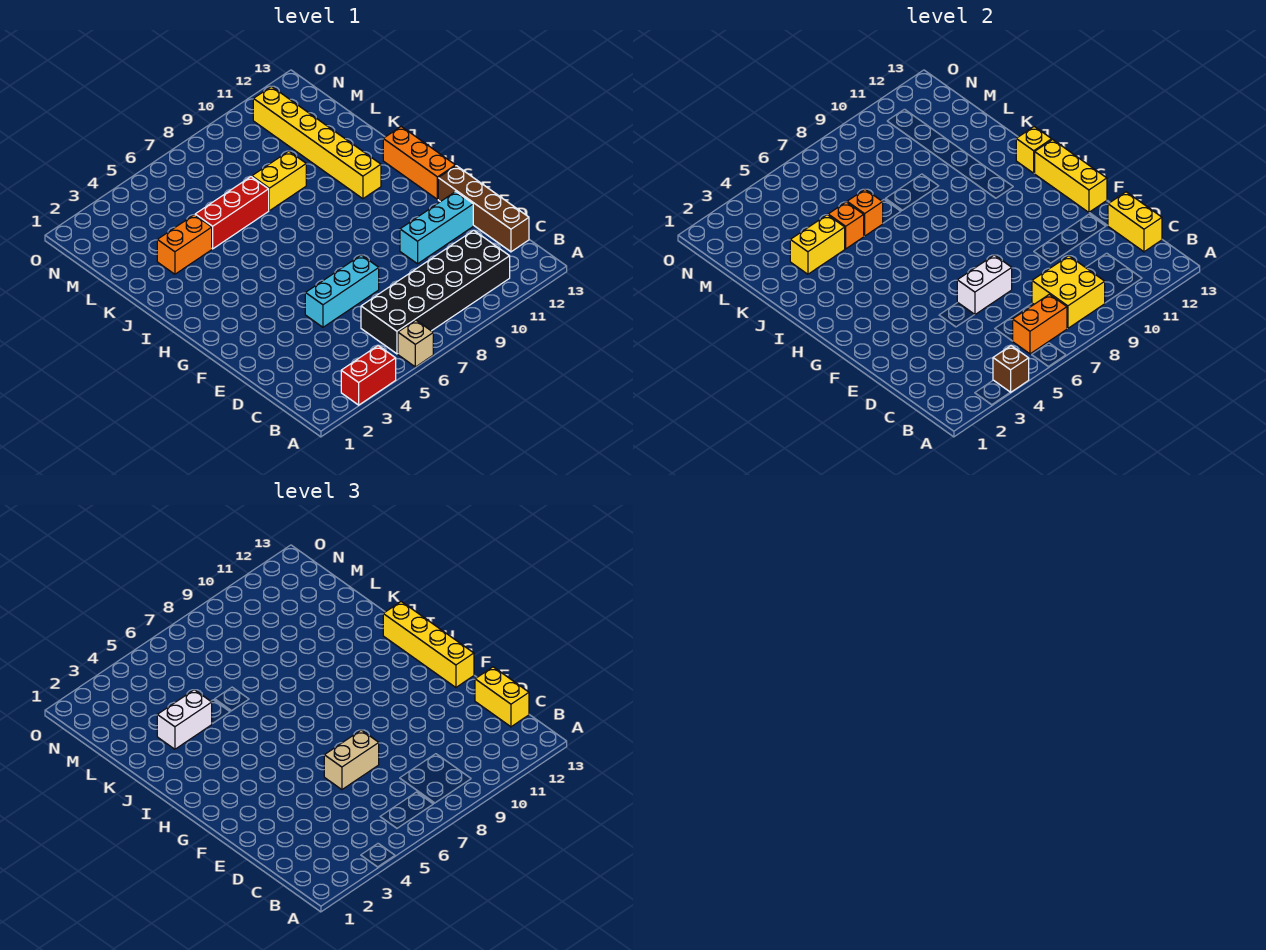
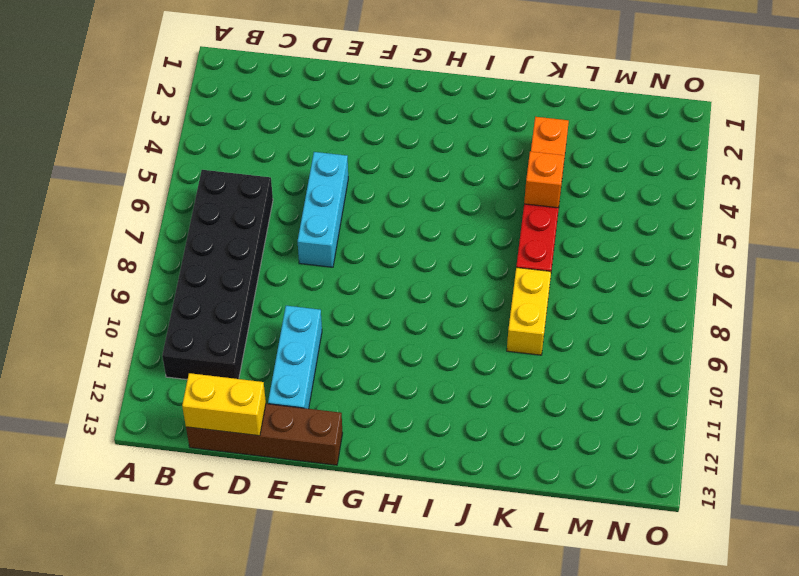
none -> red 1x2 brick [341,346,396,405]
none -> tan 1x1 brick [398,320,433,367]
none -> orange 1x3 brick [383,127,455,199]

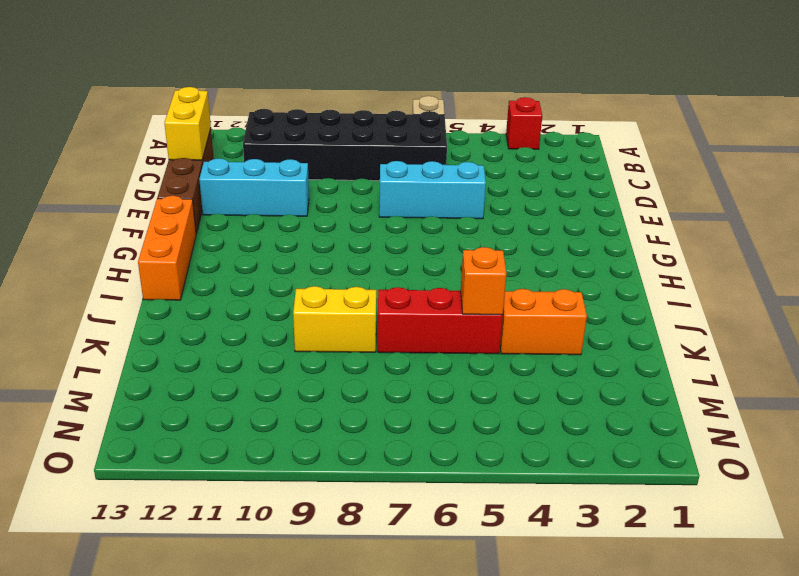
red 1x1 brick [506,97,542,149] -> red 1x2 brick [341,346,396,405]
none -> yellow 1x6 brick [253,86,381,199]
none -> brown 1x1 brick [993,346,1029,392]
none -> orange 1x2 brick [1013,294,1067,354]

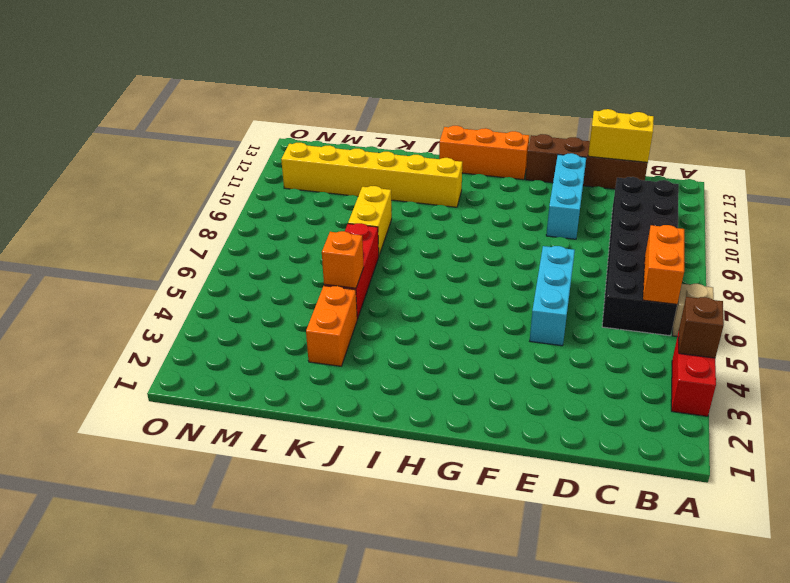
none -> yellow 2x2 brick [1032,256,1105,328]
none -> white 1x2 brick [957,255,1012,314]
none -> yellow 1x3 brick [1034,140,1107,212]

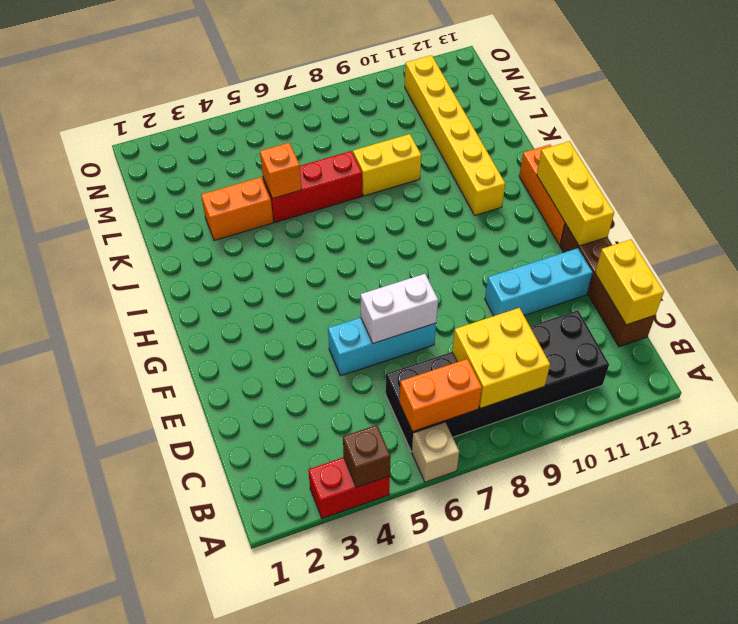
none -> yellow 1x1 brick [1016,127,1052,173]
none -> yellow 1x2 brick [790,215,845,274]
none -> orange 1x1 brick [847,189,883,236]

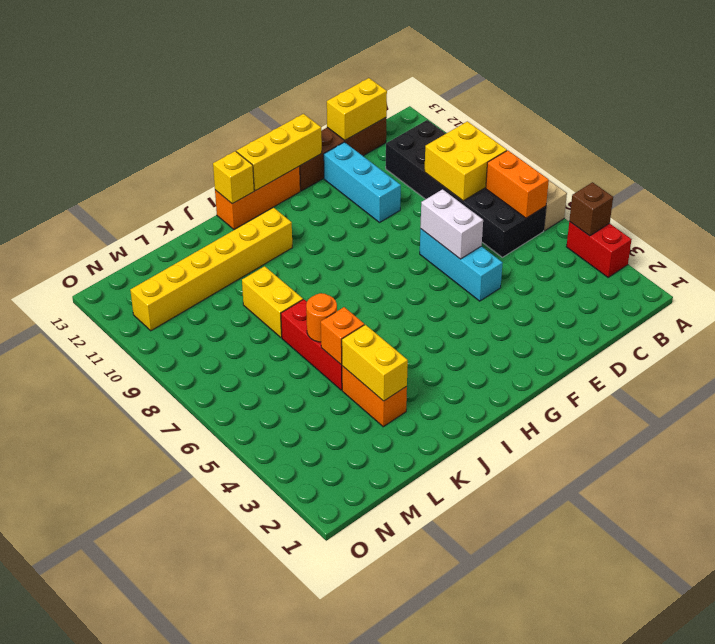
orange 1x1 round brick [306,293,337,342] -> orange 1x1 brick [847,189,883,236]
none -> yellow 1x2 brick [475,667,529,727]
none -> tan 1x2 brick [324,730,379,790]
none -> yellow 1x4 brick [383,602,474,687]

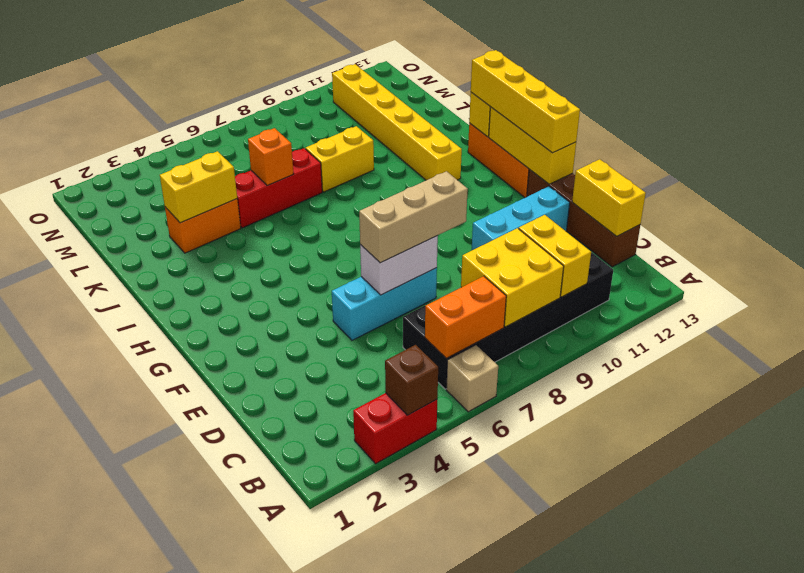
yellow 1x2 brick [519,215,591,297] -> yellow 1x2 brick moved to [475,667,529,727]
tan 1x3 brick [359,171,468,263] -> tan 1x2 brick [324,730,379,790]
none -> orange 1x1 brick [828,202,864,249]
none -> white 1x2 brick [157,690,212,749]

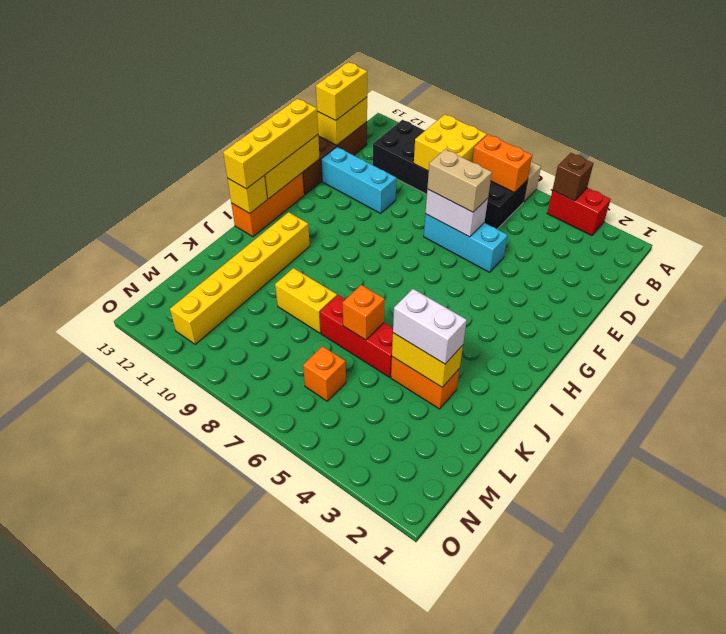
orange 1x1 brick [303,346,346,401] -> orange 1x1 brick moved to [828,202,864,249]

